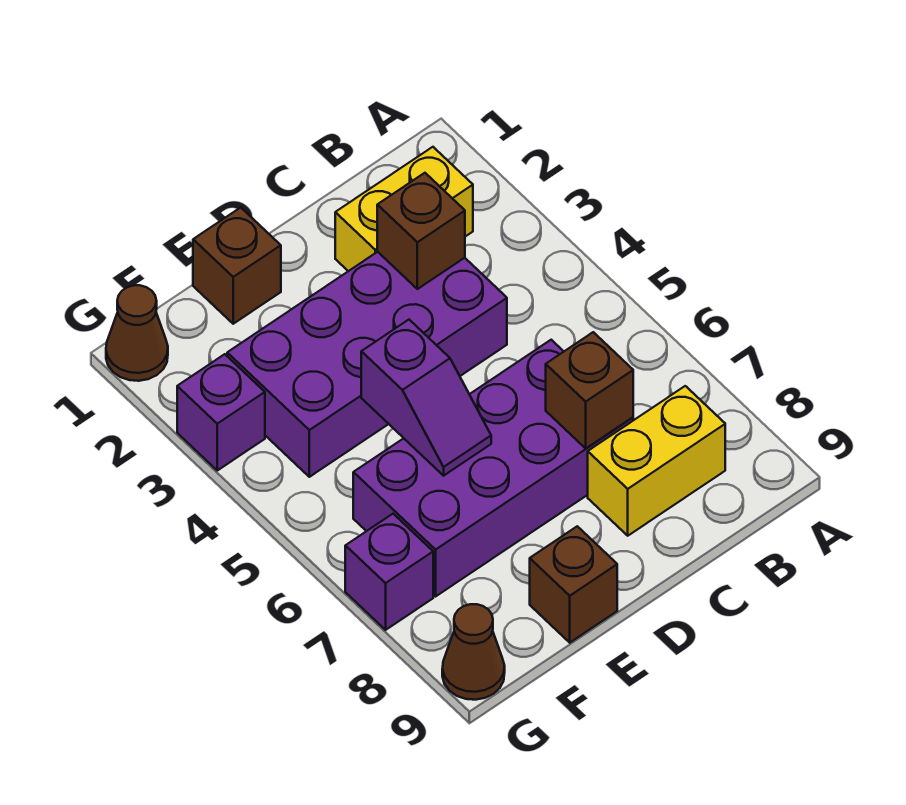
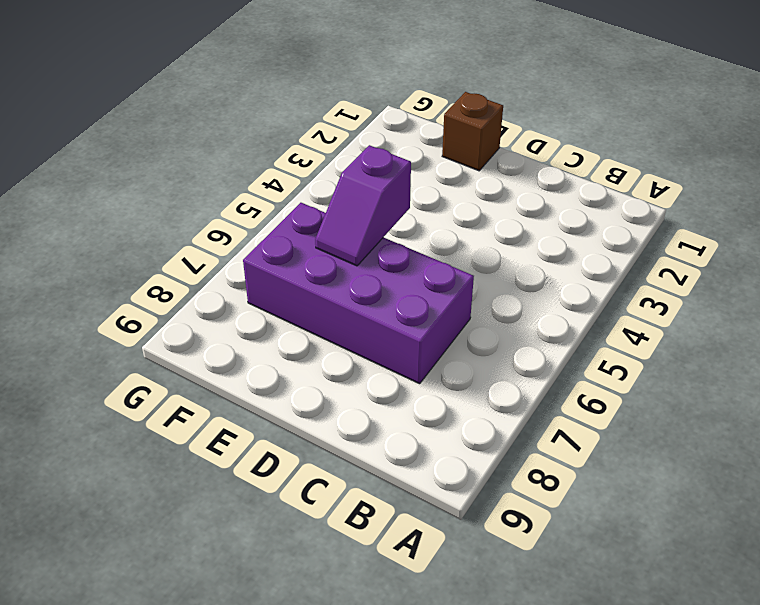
none -> yellow 1x2 brick [335,147,473,271]
none -> yellow 1x2 brick [588,386,725,536]
none -> purple 2x4 brick [227,252,507,477]

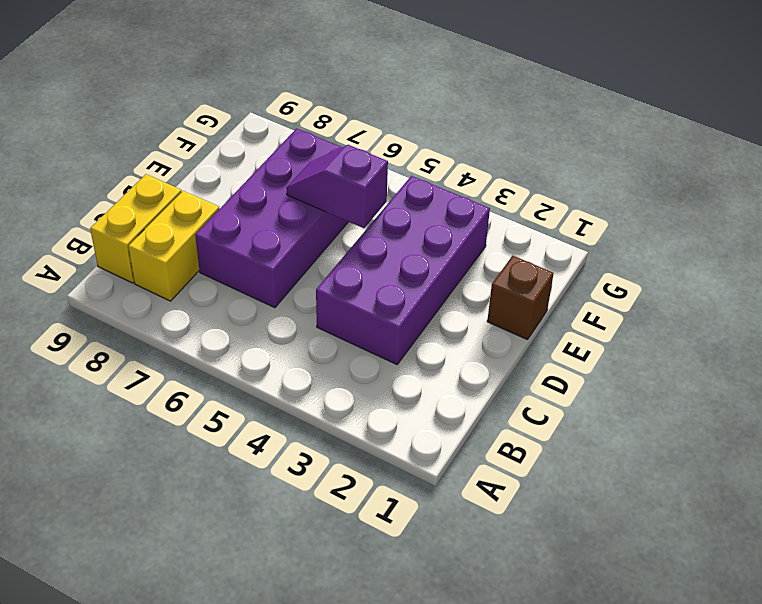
yellow 1x2 brick [90,174,182,283] -> yellow 1x2 brick moved to [335,147,473,271]
none -> brown 1x1 brick [530,526,617,643]
none -> brown 1x1 cone [106,285,168,381]
none -> purple 1x1 brick [177,354,265,470]

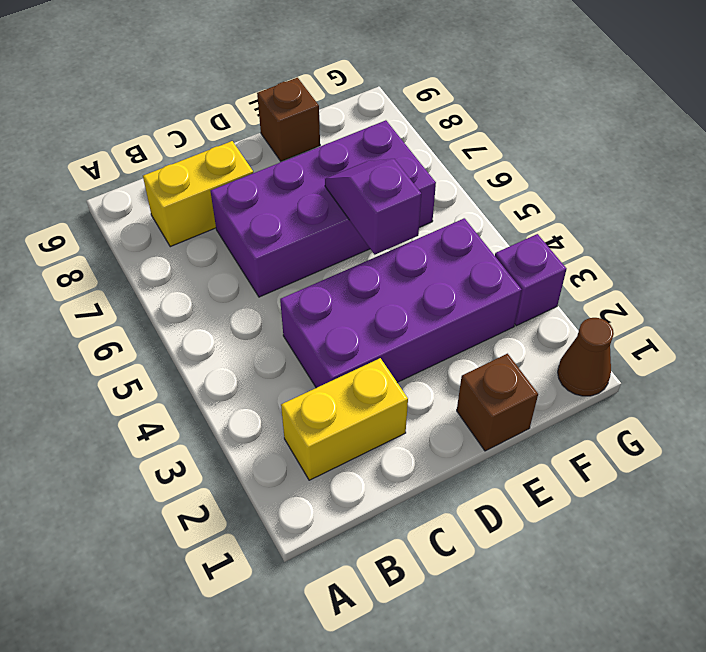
none -> purple 1x1 brick [345,514,433,630]
none -> brown 1x1 cone [442,604,505,700]
none -> brown 1x1 brick [377,173,465,289]

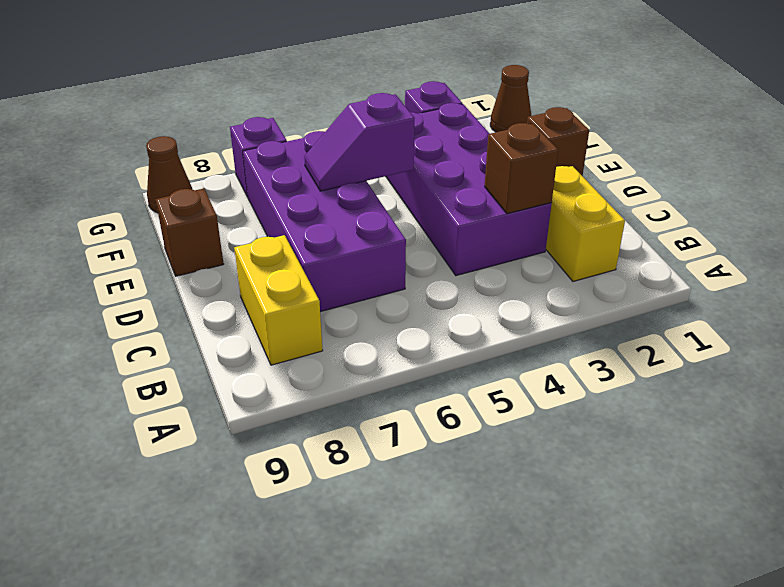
none -> brown 1x1 brick [546,332,633,448]

